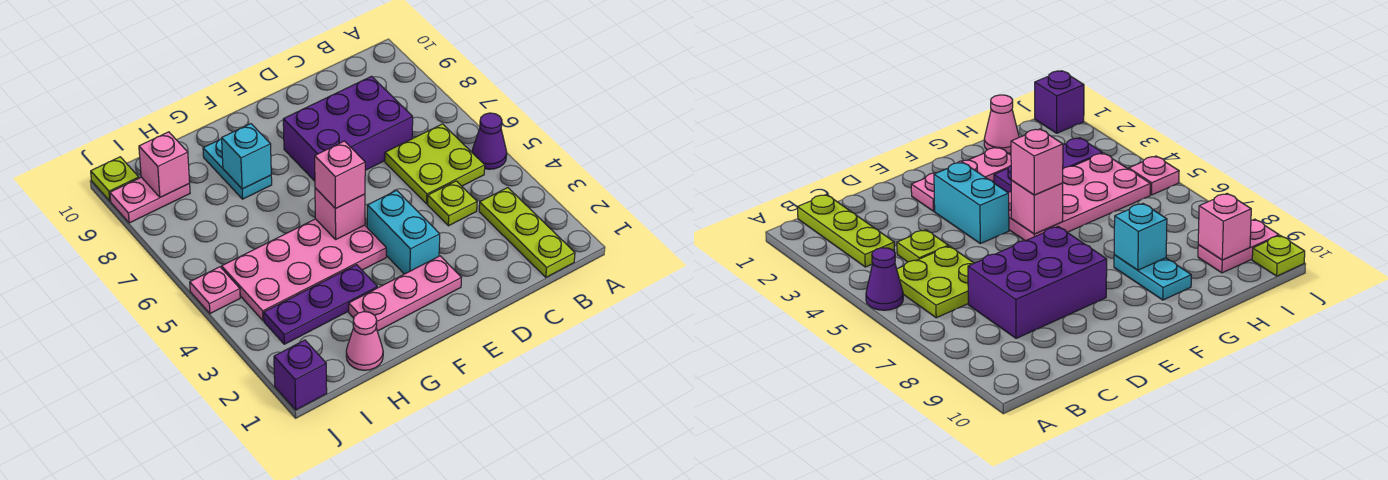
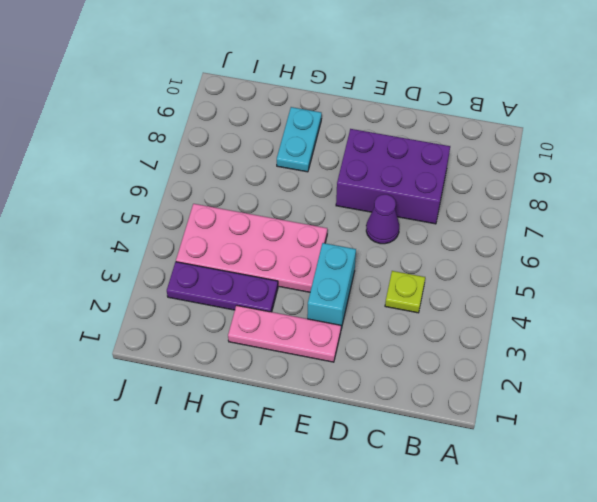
purple 1x1 cone [366,194,399,244] -> purple 1x1 cone moved to [472,113,507,169]
none -> lime 1x3 plate [479,188,575,277]
none -> lime 2x2 plate [385,124,485,204]
none -> pink 1x1 cone [346,312,383,370]

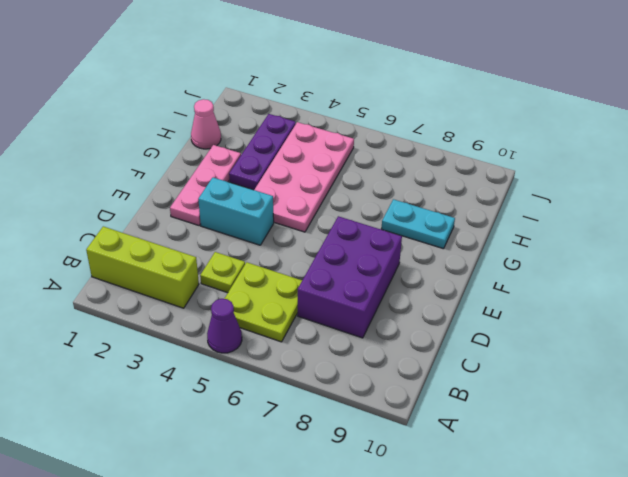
lime 1x3 brick [86,226,199,308] -> lime 1x3 plate [479,188,575,277]
none -> pink 1x2 plate [110,177,190,223]
none -> purple 1x1 brick [274,340,327,410]
none -> pink 1x1 plate [190,267,240,314]

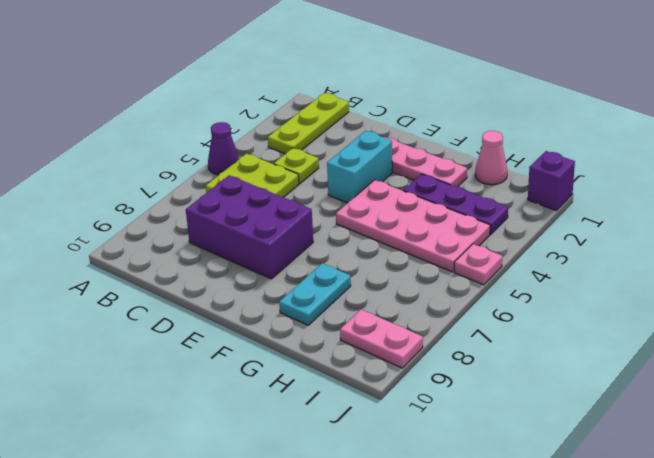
none -> lime 1x1 plate [91,157,139,201]
none -> pink 1x1 brick [315,188,365,239]
none -> cyan 1x1 brick [222,124,271,189]

